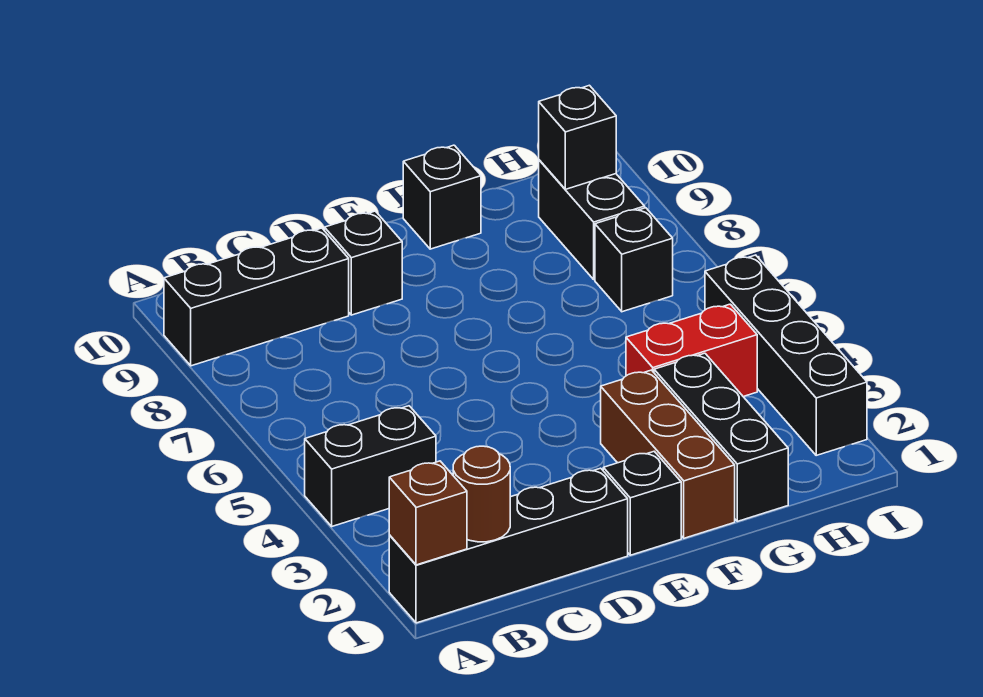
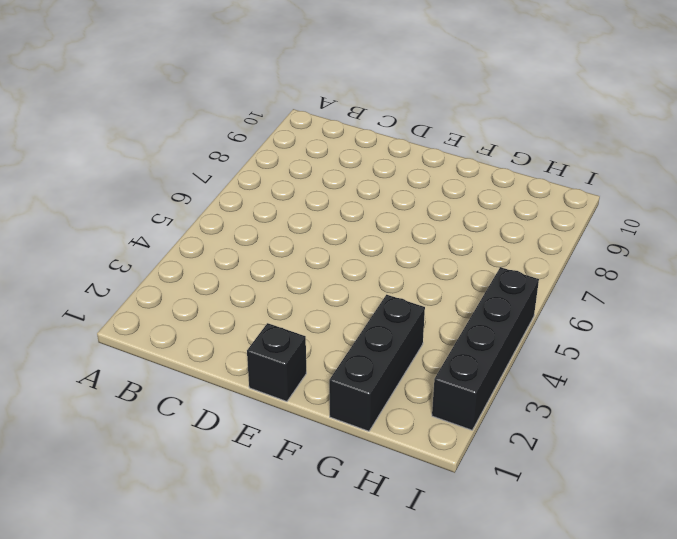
none -> black 1x4 brick [389,468,628,623]
none -> black 1x2 brick [305,406,436,526]
none -> black 1x3 brick [164,228,349,366]

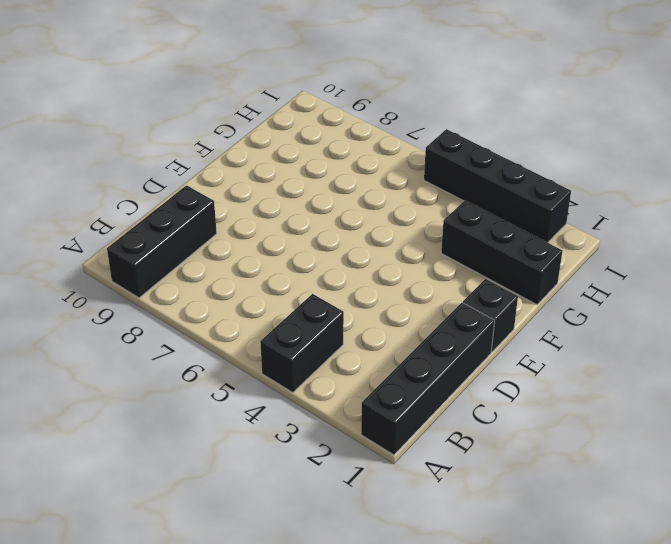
none -> black 1x1 brick [325,211,402,315]
none -> brown 1x3 brick [601,370,735,538]
none -> black 1x1 brick [403,145,481,249]

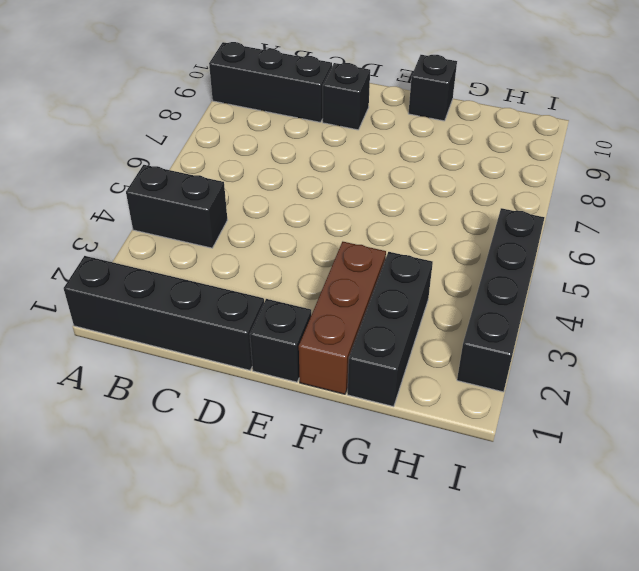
none -> red 1x2 brick [626,304,757,397]
none -> black 1x1 brick [595,208,673,312]
none -> black 1x2 brick [539,160,645,279]

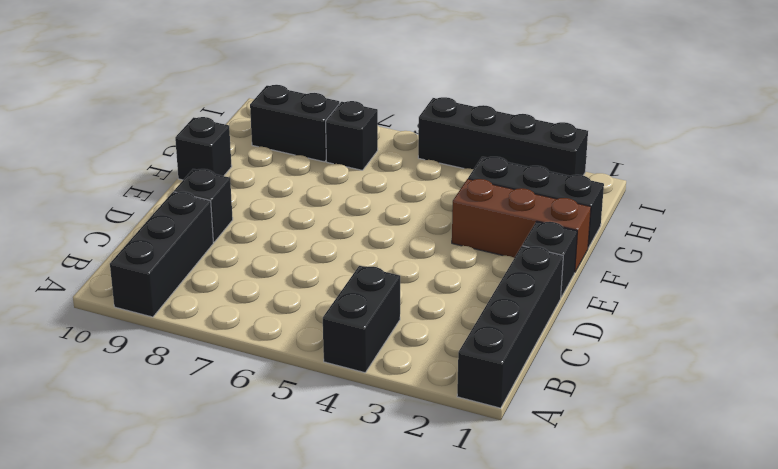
none -> red 1x2 brick [626,304,757,397]
none -> brown 1x1 brick [389,461,467,565]
none -> brown 1x1 round brick [453,446,510,542]

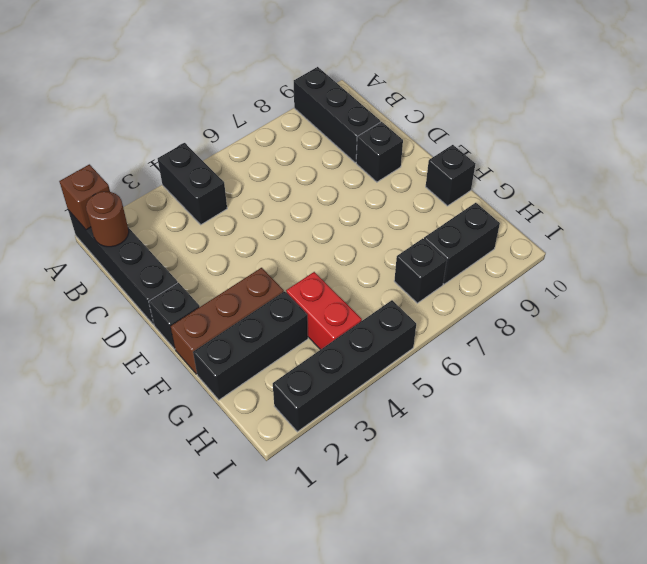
none -> black 1x1 brick [539,85,616,189]

